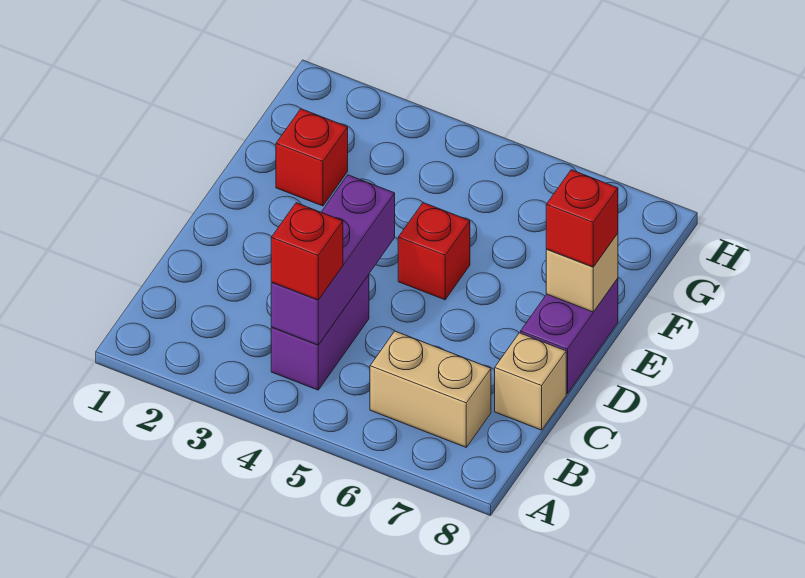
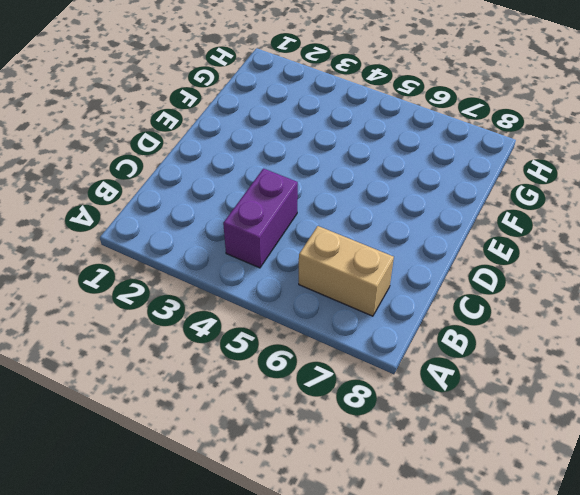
none -> tan 1x1 brick [495,333,566,430]
none -> purple 1x2 brick [521,278,618,394]

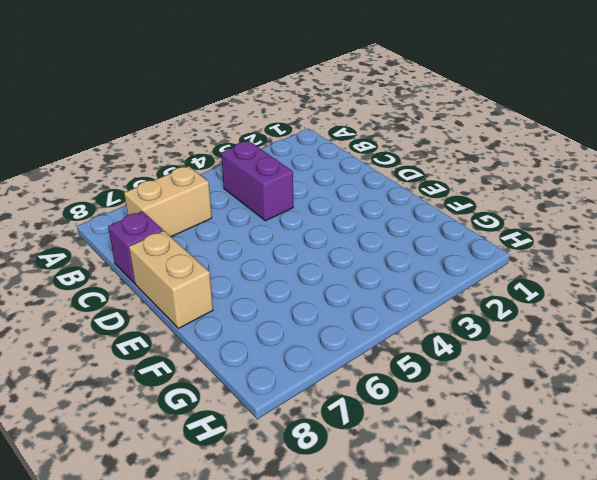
purple 1x1 brick [108,211,163,283] -> tan 1x1 brick [495,333,566,430]
tan 1x2 brick [129,231,213,328] -> purple 1x2 brick [521,278,618,394]
none -> red 1x1 brick [398,203,470,300]
none -> red 1x1 brick [276,109,348,206]

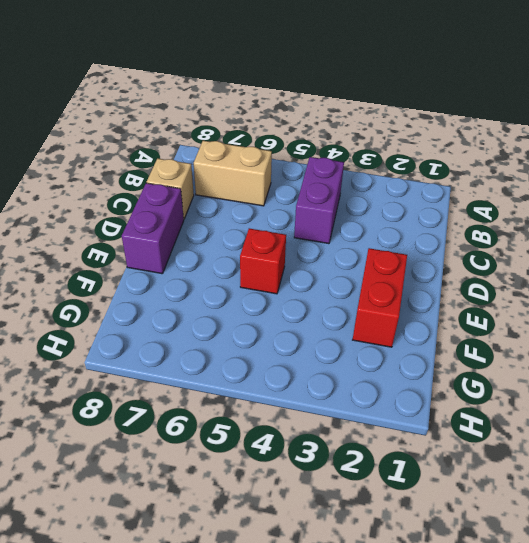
red 1x2 brick [353,248,407,347] -> red 1x1 brick [276,109,348,206]
none -> purple 1x3 brick [271,175,395,345]
none -> tan 1x1 brick [546,233,618,312]

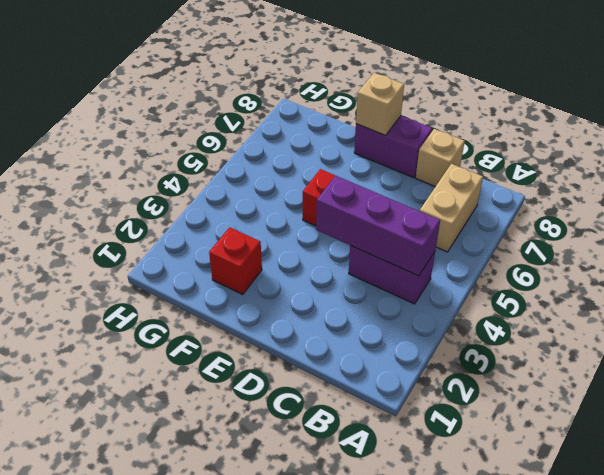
none -> red 1x1 brick [271,203,343,300]
none -> red 1x1 brick [546,170,618,267]

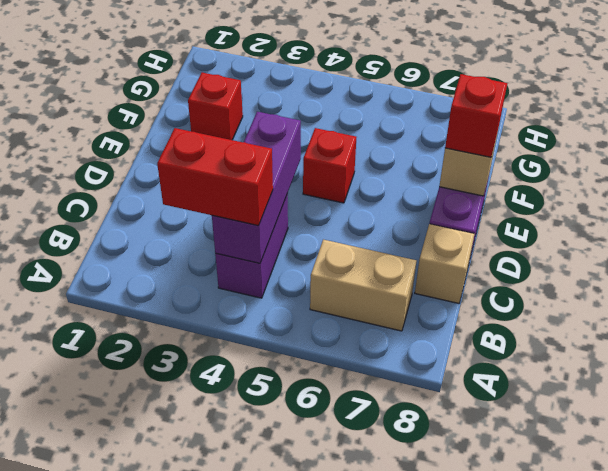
red 1x2 brick [157,128,273,226] -> red 1x1 brick [271,203,343,300]

